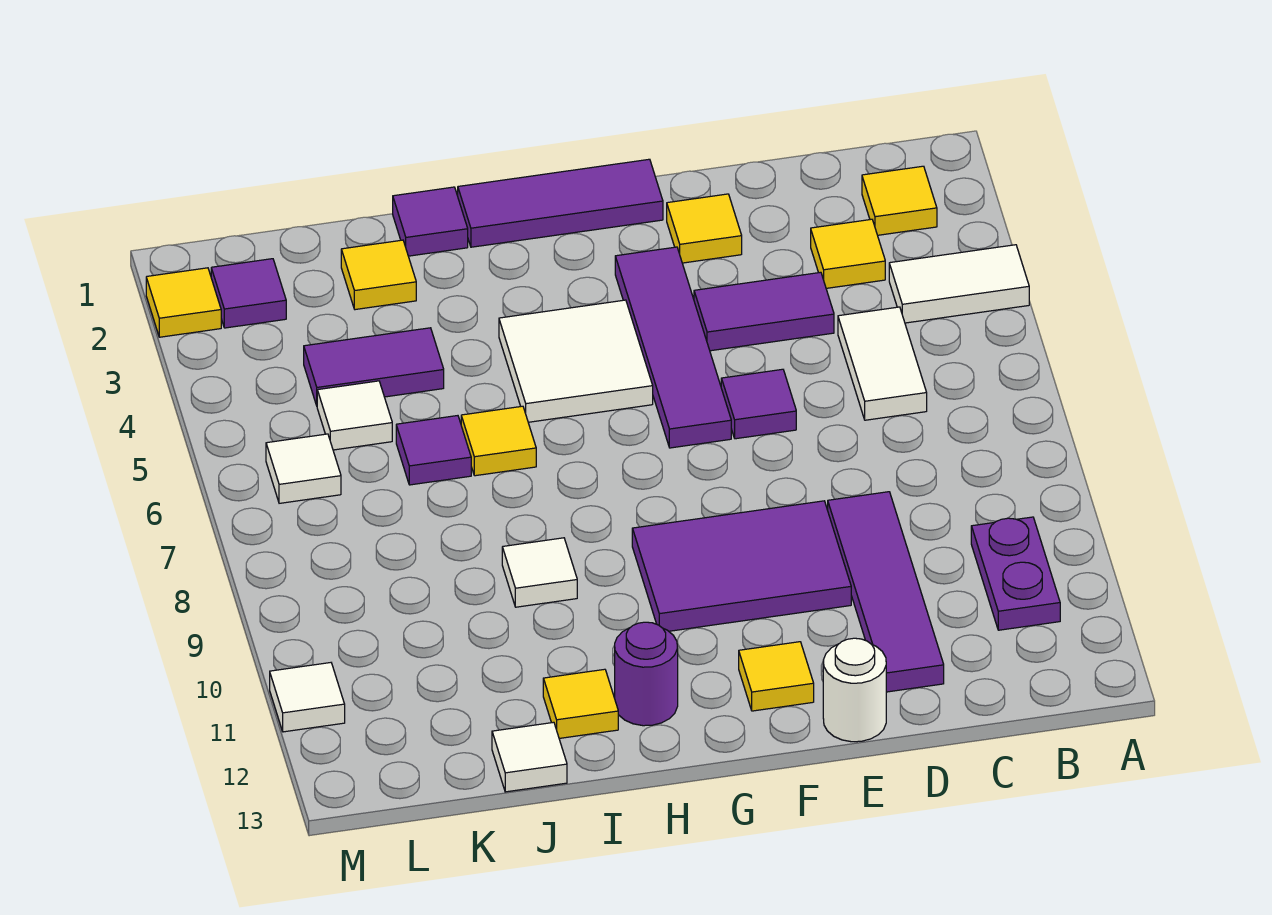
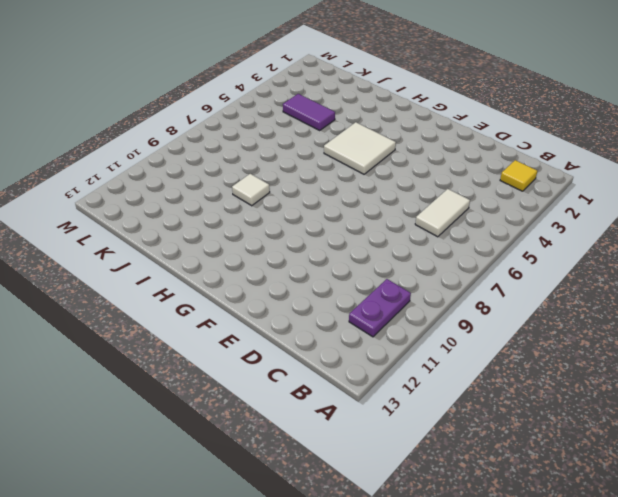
none -> white 1x2 tile [889,245,1029,323]
none -> yellow 1x1 tile [811,219,885,288]
none -> purple 1x2 tile [694,272,834,351]

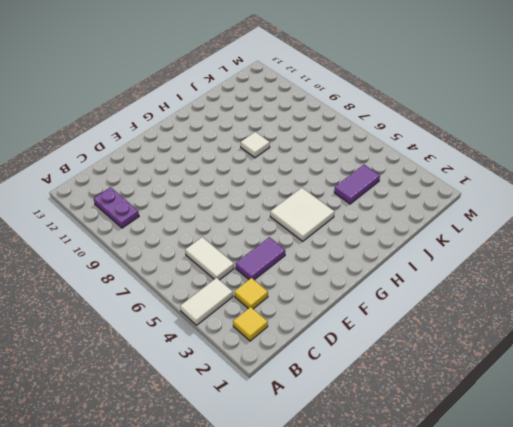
none -> purple 1x4 tile [828,492,944,692]
none -> yellow 1x1 tile [667,194,742,263]
none -> purple 1x1 tile [721,369,796,439]

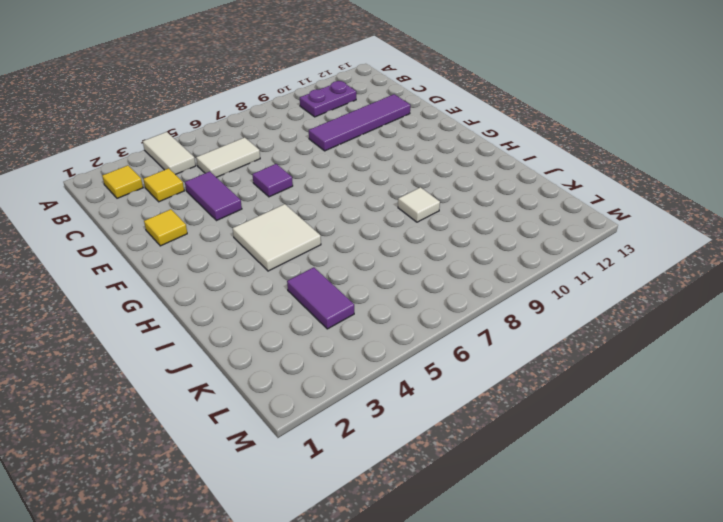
none -> purple 2x3 tile [632,501,851,631]
none -> white 1x1 round brick [823,638,886,742]
none -> purple 1x3 tile [458,159,663,247]

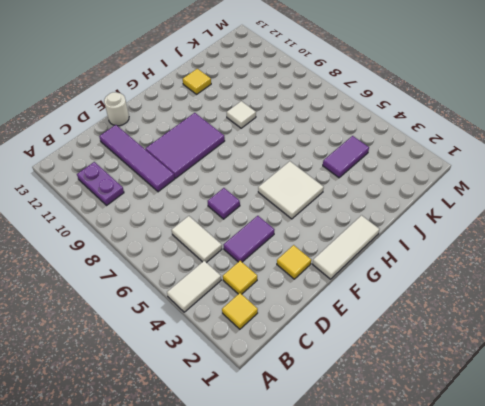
white 1x3 tile [313,215,379,279] -> purple 1x3 tile [458,159,663,247]
none -> purple 1x4 tile [615,247,731,448]
none -> yellow 1x1 tile [739,642,814,711]
none -> purple 1x1 round brick [615,622,678,726]

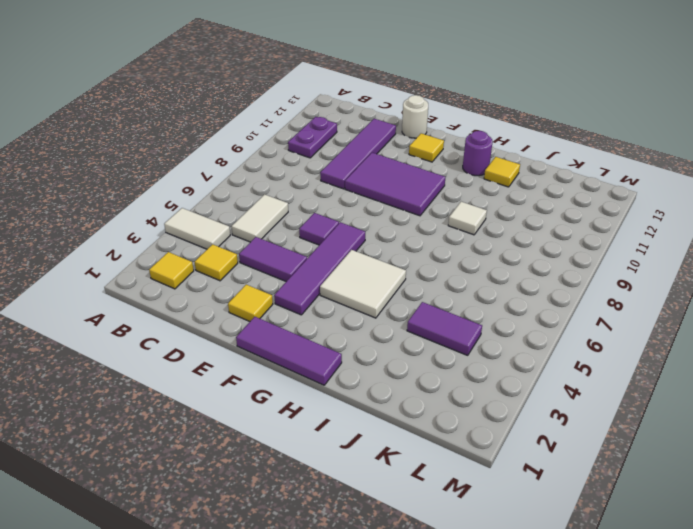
none -> purple 1x1 tile [393,187,468,256]
none -> yellow 1x1 tile [461,406,536,476]
none -> yellow 1x1 tile [341,240,416,310]

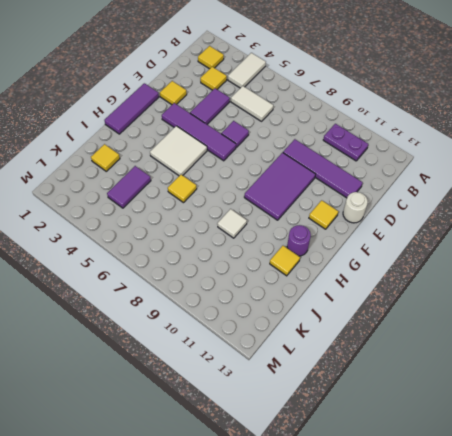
none -> purple 1x1 tile [393,187,468,256]
none -> purple 1x1 tile [396,416,471,485]
none -> white 1x1 tile [492,722,567,792]

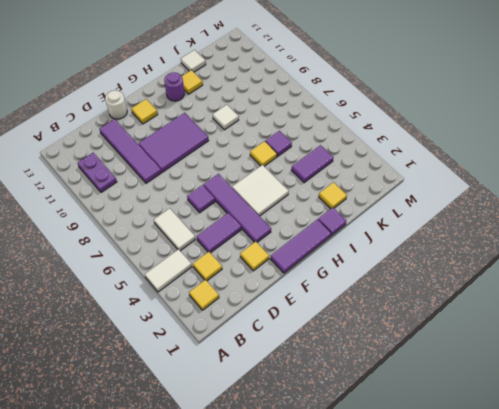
none -> white 1x1 tile [317,381,392,450]
none -> purple 1x1 tile [211,259,286,328]
none -> white 1x1 tile [266,434,341,503]

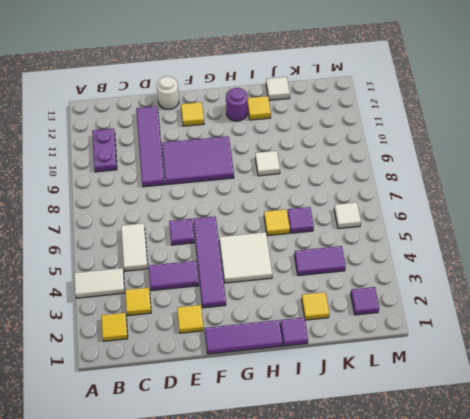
none -> white 1x1 tile [317,381,392,450]
none -> yellow 1x1 tile [146,268,221,337]
none -> white 1x1 tile [270,663,345,732]

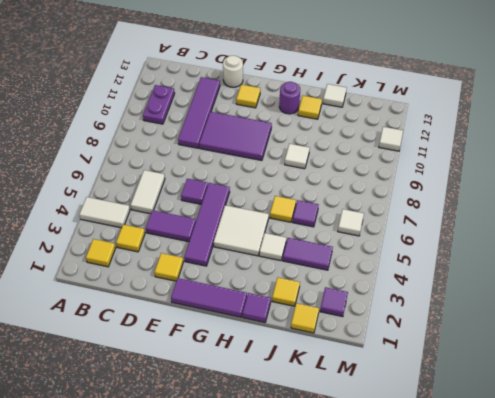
white 1x1 tile [259,233,286,261] -> white 1x1 tile moved to [317,381,392,450]
yellow 1x1 tile [291,303,319,333] -> yellow 1x1 tile moved to [146,268,221,337]

